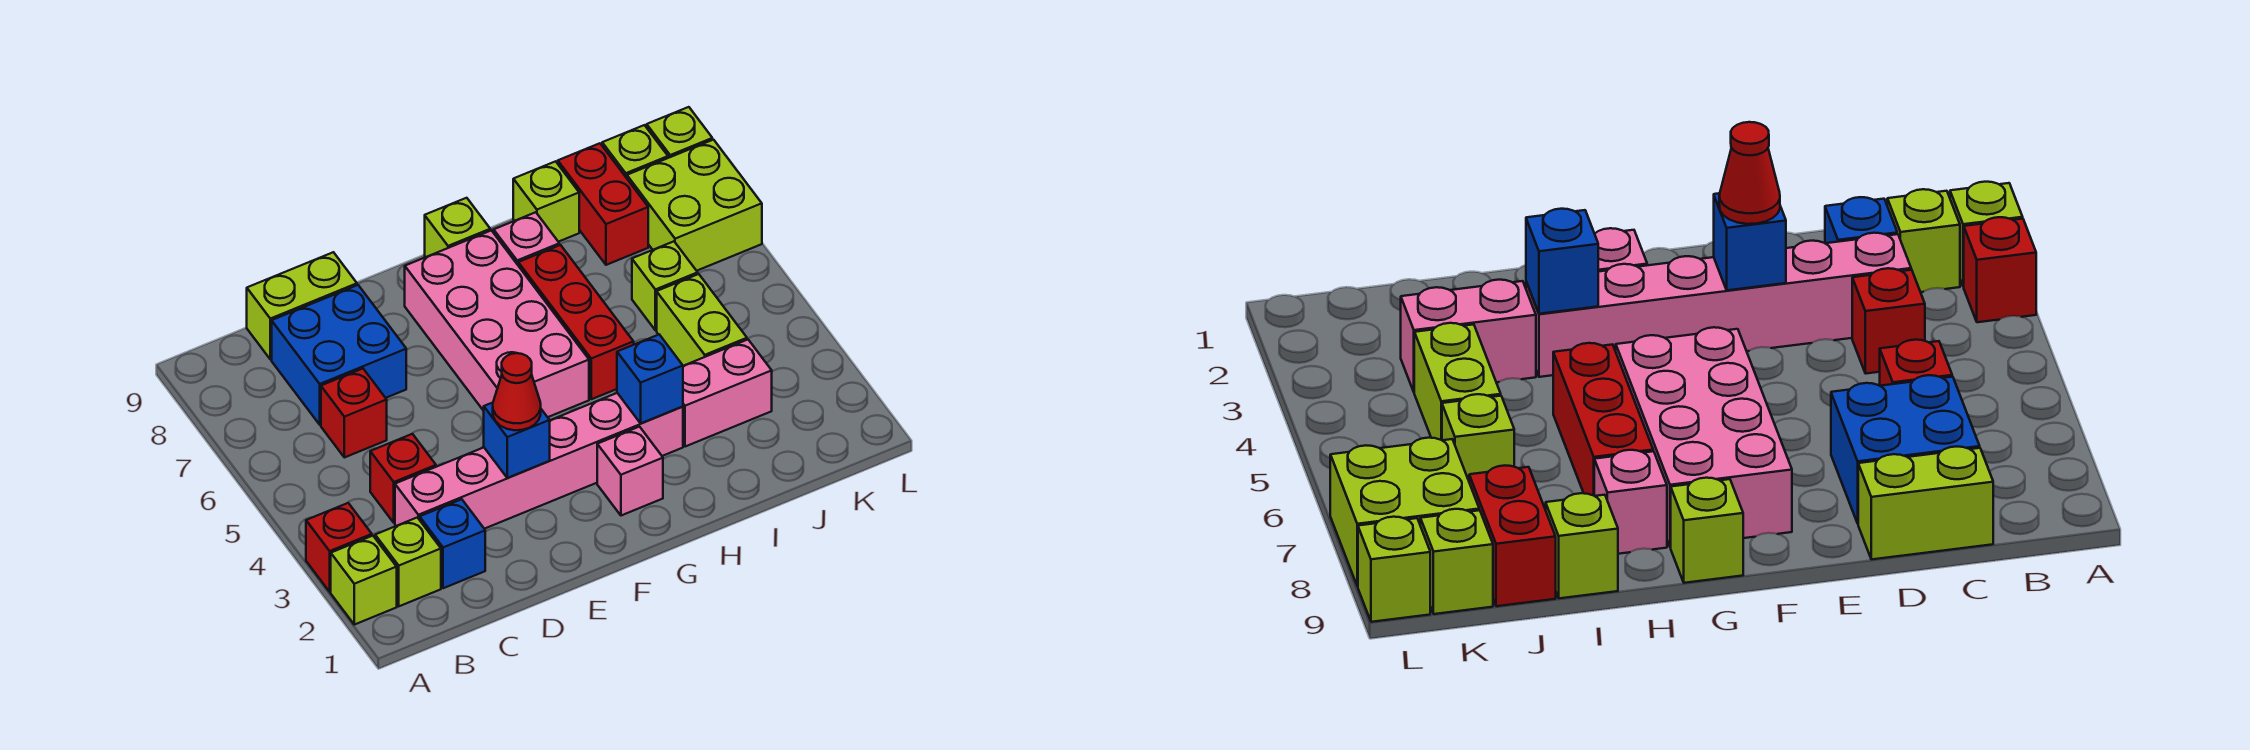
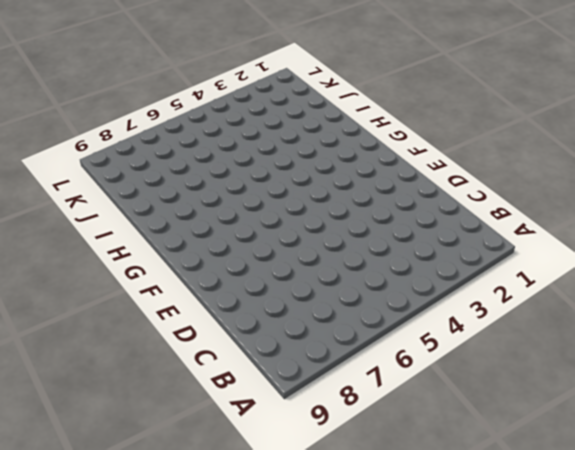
none -> lime 1x1 brick [331,536,397,625]
none -> red 1x1 brick [306,503,372,592]
none -> lime 1x1 brick [375,517,441,606]

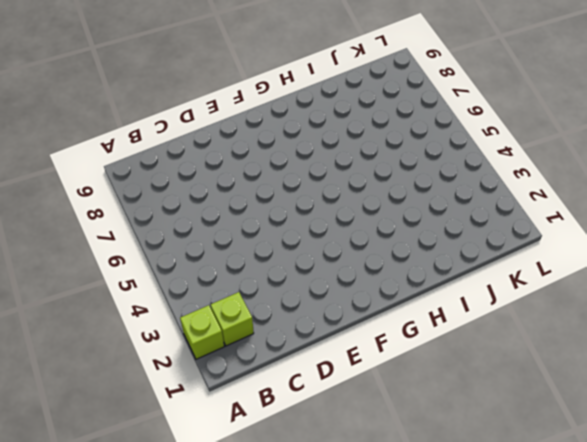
none -> red 1x1 brick [306,503,372,592]
none -> blue 1x1 brick [420,499,485,588]
none -> pink 1x6 brick [395,393,683,529]

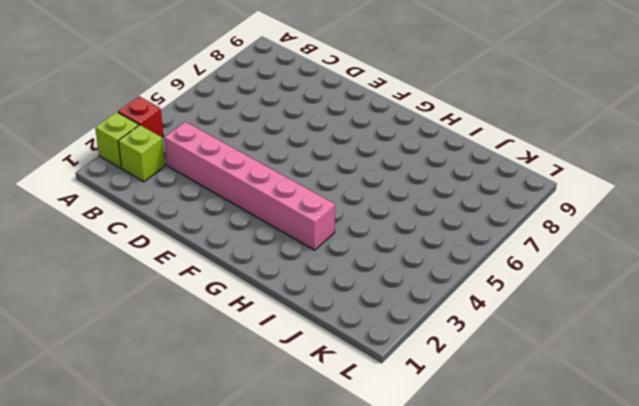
none -> blue 1x1 brick [420,499,485,588]
none -> red 1x1 brick [370,434,436,523]
none -> red 1x1 brick [321,369,387,457]

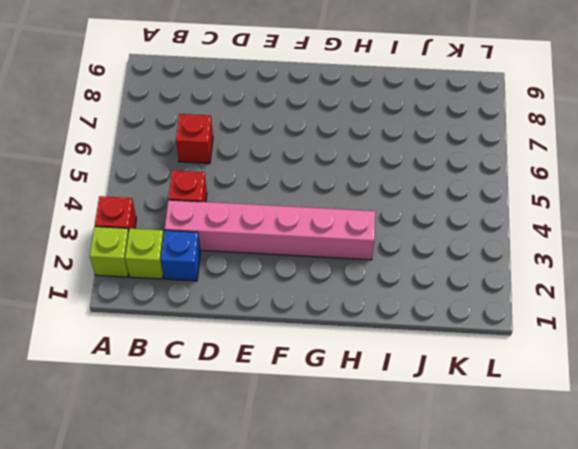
none -> blue 2x2 brick [272,285,406,425]
none -> lime 1x2 brick [247,252,357,359]
none -> pink 2x4 brick [405,230,589,417]

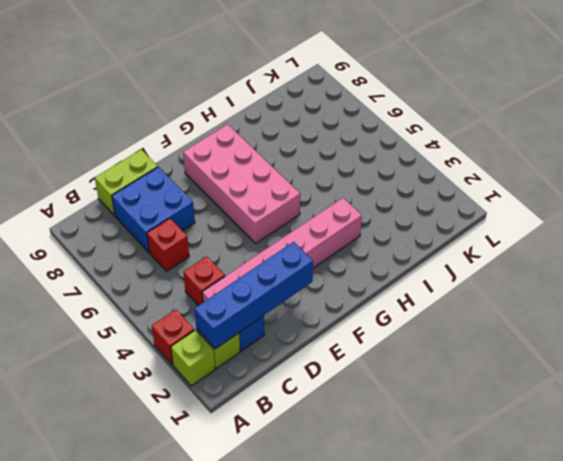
blue 1x4 brick [194,242,313,349] -> none
none -> pink 1x1 brick [597,427,663,516]
none -> lime 1x1 brick [425,198,490,257]
none -> red 1x3 brick [518,245,634,399]

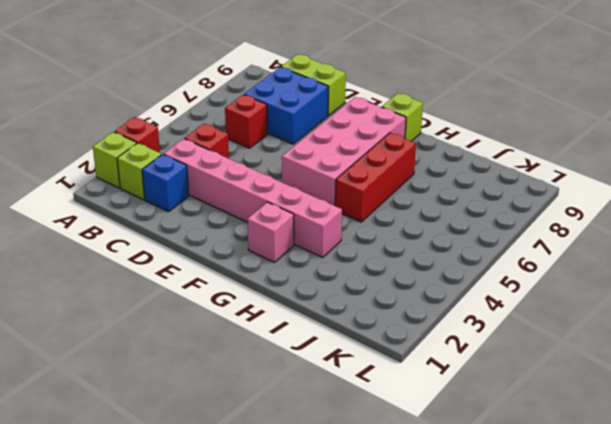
none -> pink 1x1 brick [494,212,559,265]
none -> pink 1x2 brick [683,339,772,447]
none -> lime 1x1 brick [513,161,579,242]

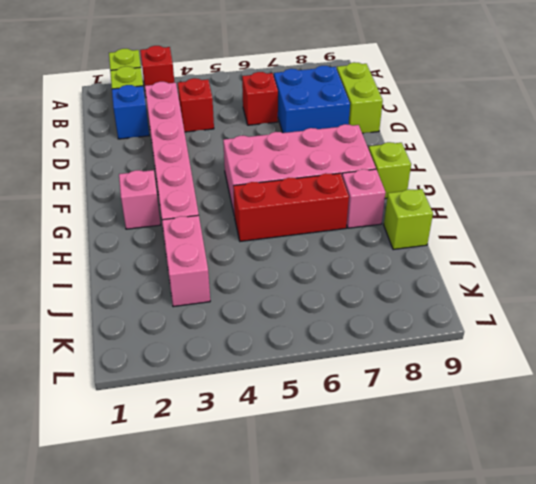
none -> lime 1x2 brick [657,274,747,366]
none -> lime 1x1 brick [632,241,698,330]
none -> red 1x2 brick [558,143,648,265]

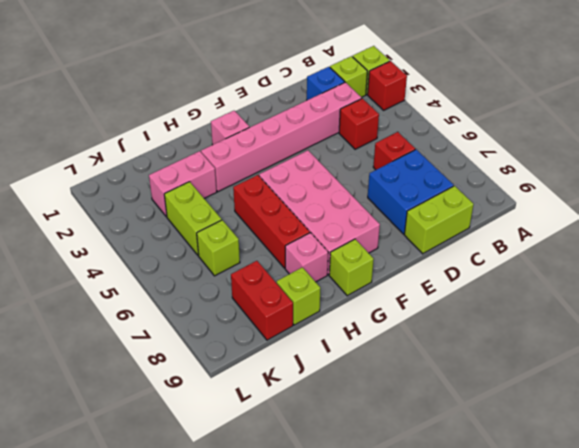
none -> lime 2x2 brick [627,140,762,271]
none -> lime 1x1 brick [602,125,668,178]
none -> lime 1x1 brick [647,107,712,158]

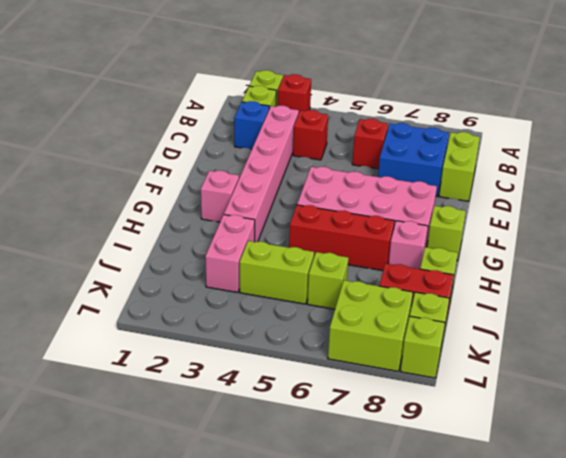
none -> blue 1x1 brick [484,403,550,478]
none -> blue 1x1 brick [617,335,683,423]
none -> red 1x1 cone [493,353,541,430]

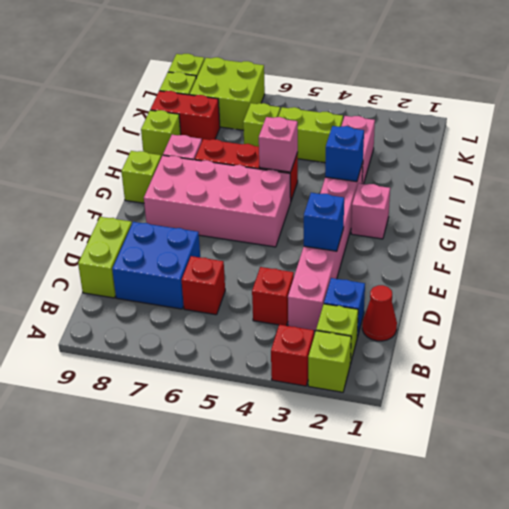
red 1x1 cone [362,285,397,341] -> red 1x1 cone moved to [493,353,541,430]
pink 1x1 brick [259,117,298,172] -> none

